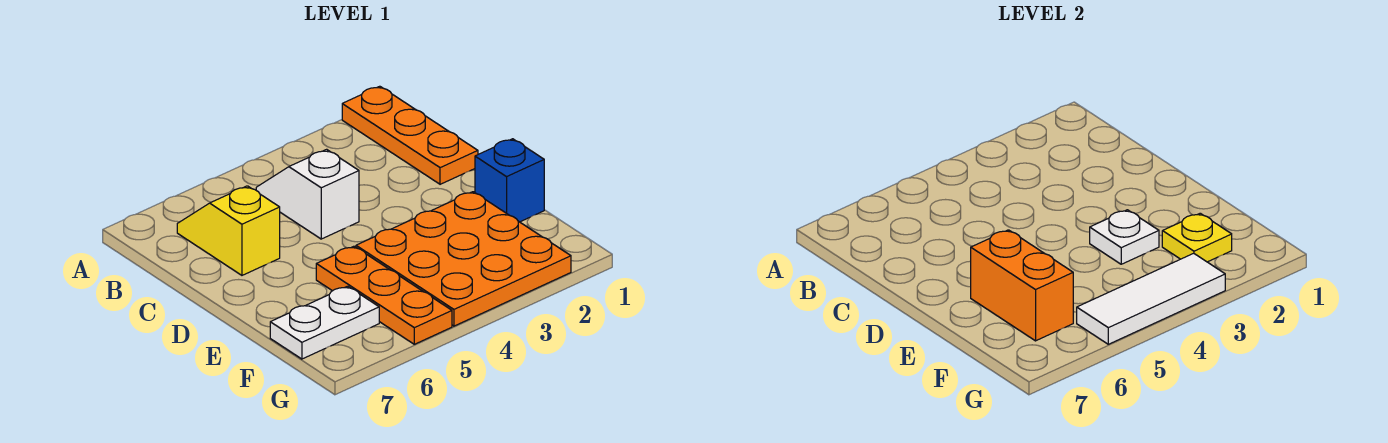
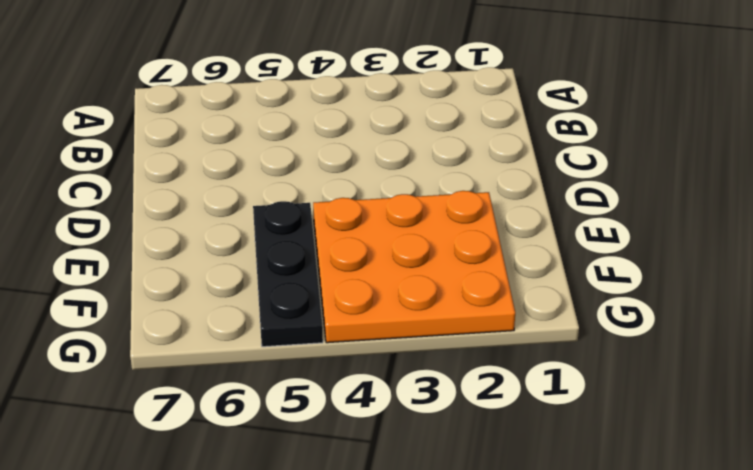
black 1x3 plate [253,201,323,347] -> orange 1x3 plate [316,246,452,344]
none -> orange 1x3 plate [342,86,478,184]
none -> white 1x2 slope [256,149,359,239]

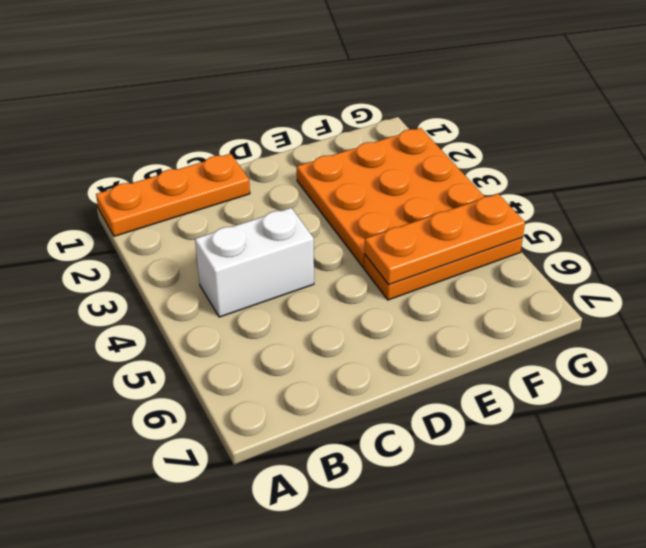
white 1x2 brick [195,208,314,317] -> white 1x2 slope [256,149,359,239]
orange 1x3 plate [364,194,525,285] -> white 1x3 tile [1077,253,1225,344]
none -> yellow 1x2 slope [177,186,280,275]
none -> blue 1x1 brick [475,139,544,222]

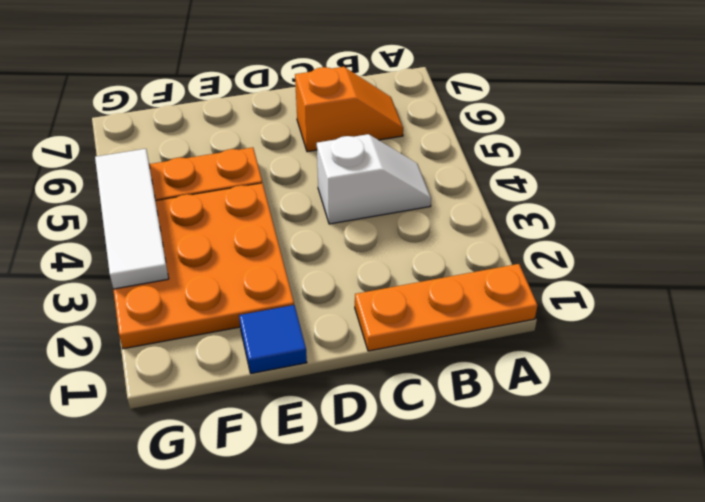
orange 1x2 slope [295,67,403,152] -> yellow 1x2 slope [177,186,280,275]
blue 1x1 tile [239,305,307,374] -> blue 1x1 brick [475,139,544,222]
none -> white 1x2 plate [270,286,379,359]
none -> white 1x1 plate [1090,210,1159,264]

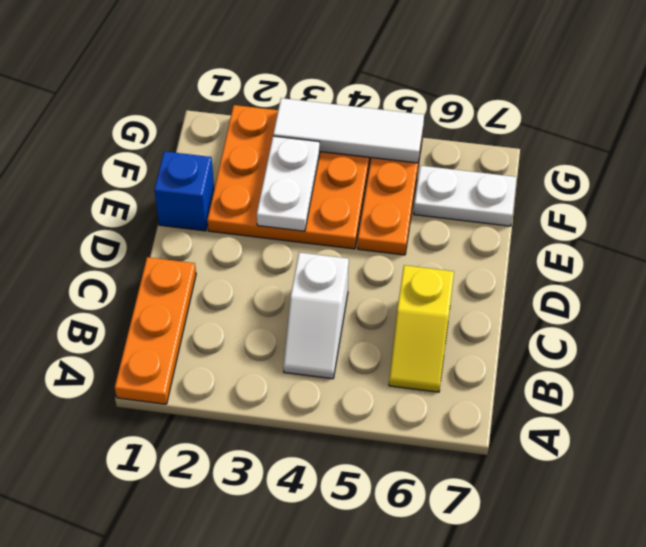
white 1x2 plate [257,136,320,231] -> white 1x1 plate [1090,210,1159,264]
none -> orange 1x2 brick [971,230,1073,341]
none -> yellow 1x1 plate [1162,213,1232,262]

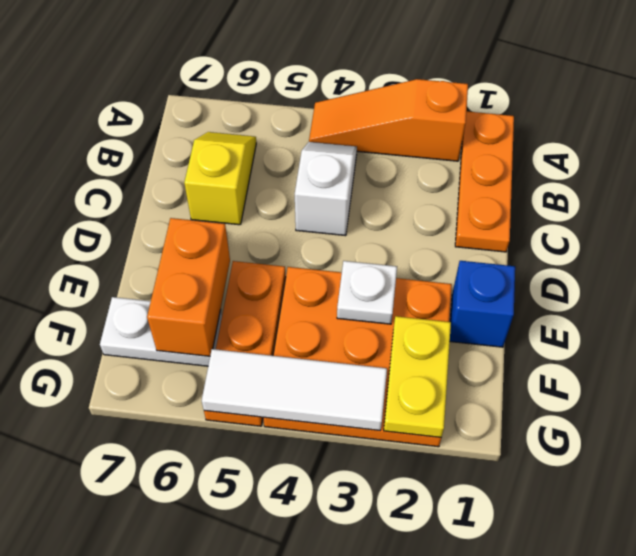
orange 1x3 slope [309,79,468,161] -> none
yellow 1x2 plate [384,316,451,437] -> yellow 1x1 plate [1162,213,1232,262]

